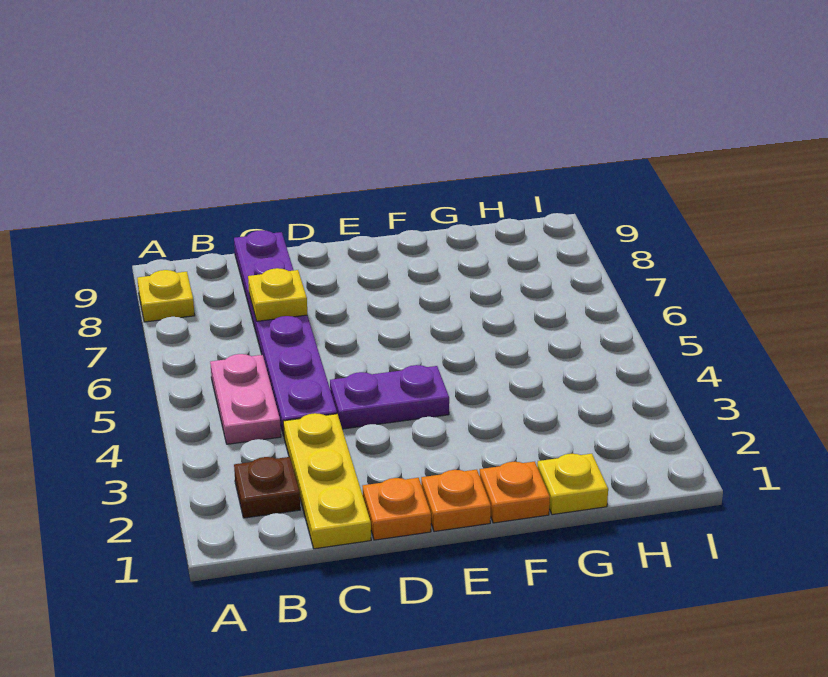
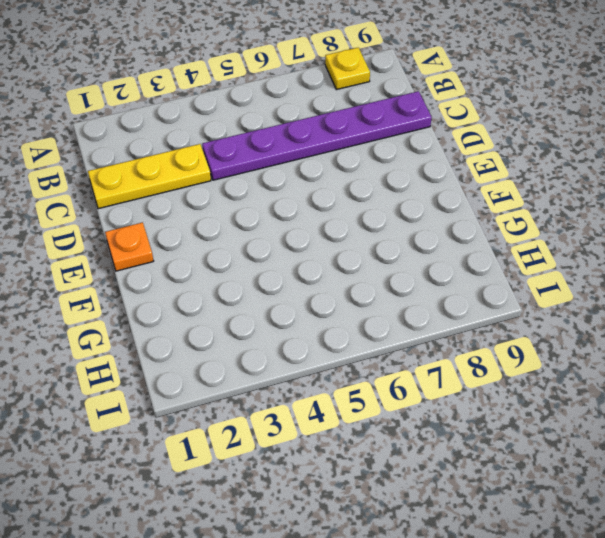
none -> brown 1x1 plate [234,457,300,518]
none -> pink 1x2 plate [210,354,281,444]

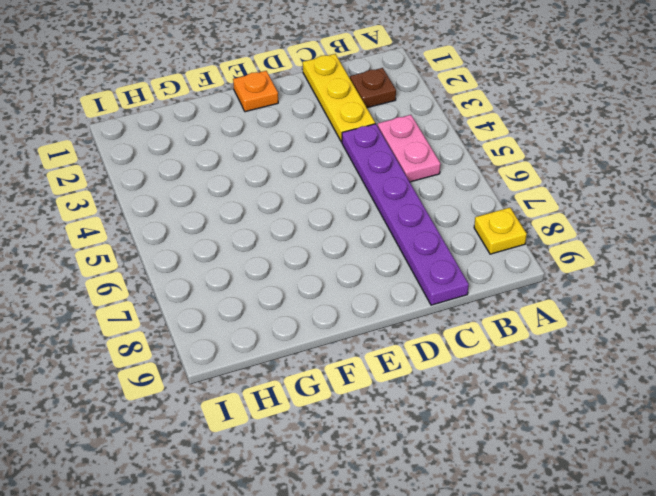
none -> orange 1x1 plate [363,478,431,540]
none -> purple 1x2 plate [330,365,449,429]

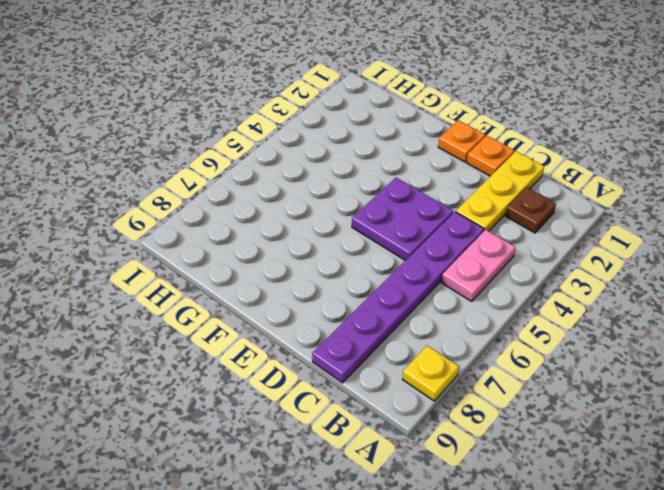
purple 2x2 plate [352,178,453,261] -> purple 1x2 plate [330,365,449,429]
none -> orange 1x1 plate [480,461,550,523]
none -> yellow 1x1 plate [537,454,608,515]

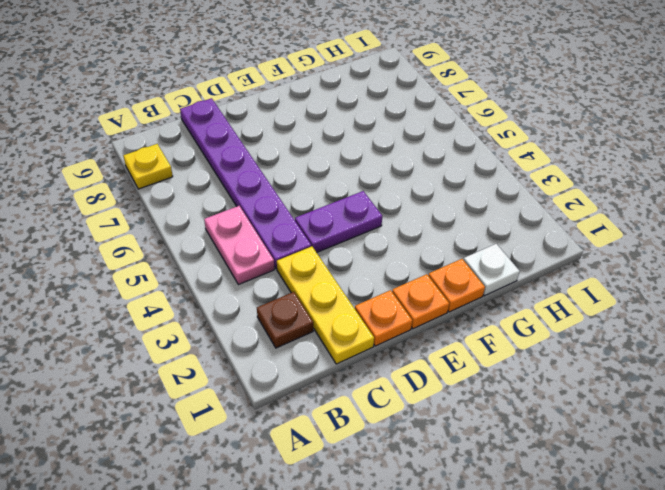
white 1x1 plate [464,244,520,296] -> yellow 1x1 plate [537,454,608,515]
none -> yellow 1x1 plate [248,268,307,321]

